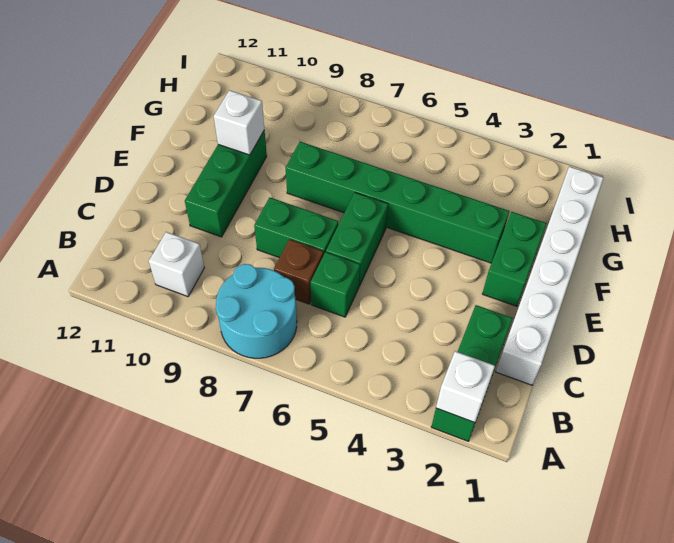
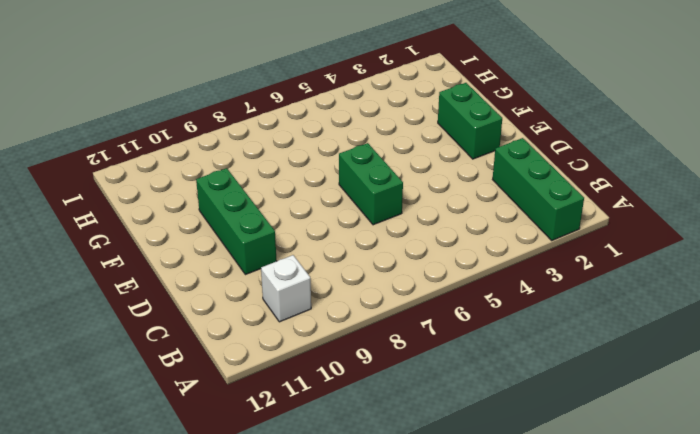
none -> cyan 2x2 round brick [216,264,297,358]
none -> white 1x6 brick [496,166,603,385]
none -> green 1x1 brick [311,252,360,317]

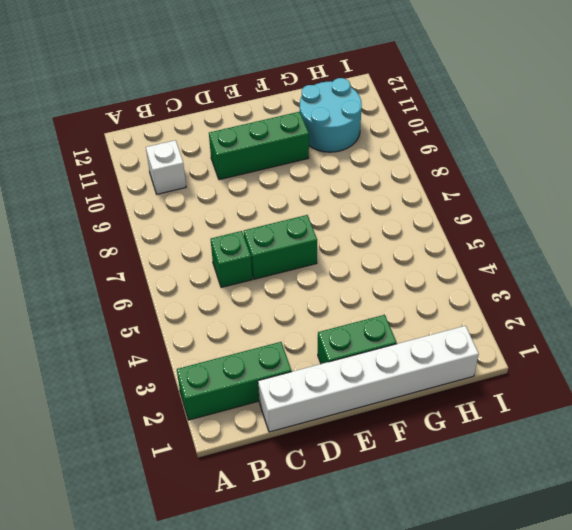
cyan 2x2 round brick [300,78,362,152] -> cyan 2x2 round brick moved to [216,264,297,358]
none -> brown 1x1 brick [274,239,324,304]
none -> green 1x2 brick [254,197,338,258]
none -> green 1x6 brick [286,142,509,263]

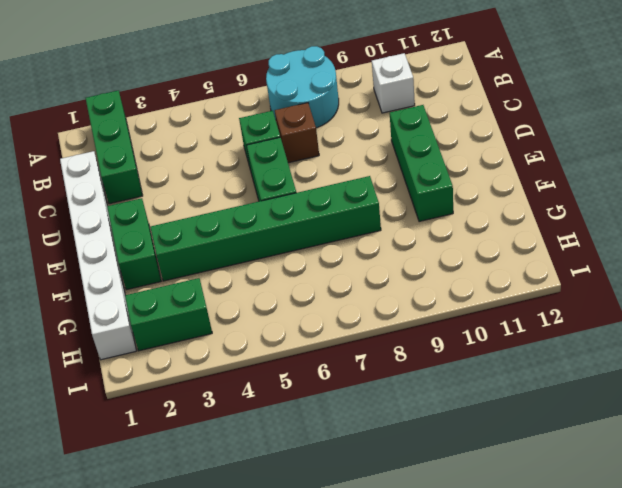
green 1x2 brick [125,278,212,351] -> green 1x2 brick moved to [254,197,338,258]
none -> white 1x1 brick [436,351,495,423]
none -> white 1x1 brick [214,90,264,155]

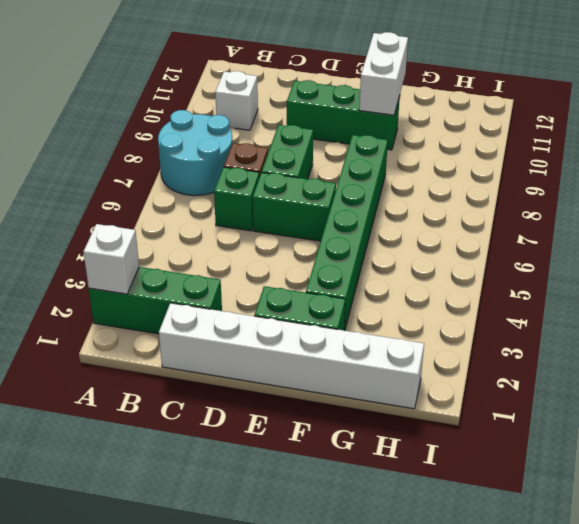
white 1x2 brick [359,32,408,115] -> white 1x1 brick [214,90,264,155]

